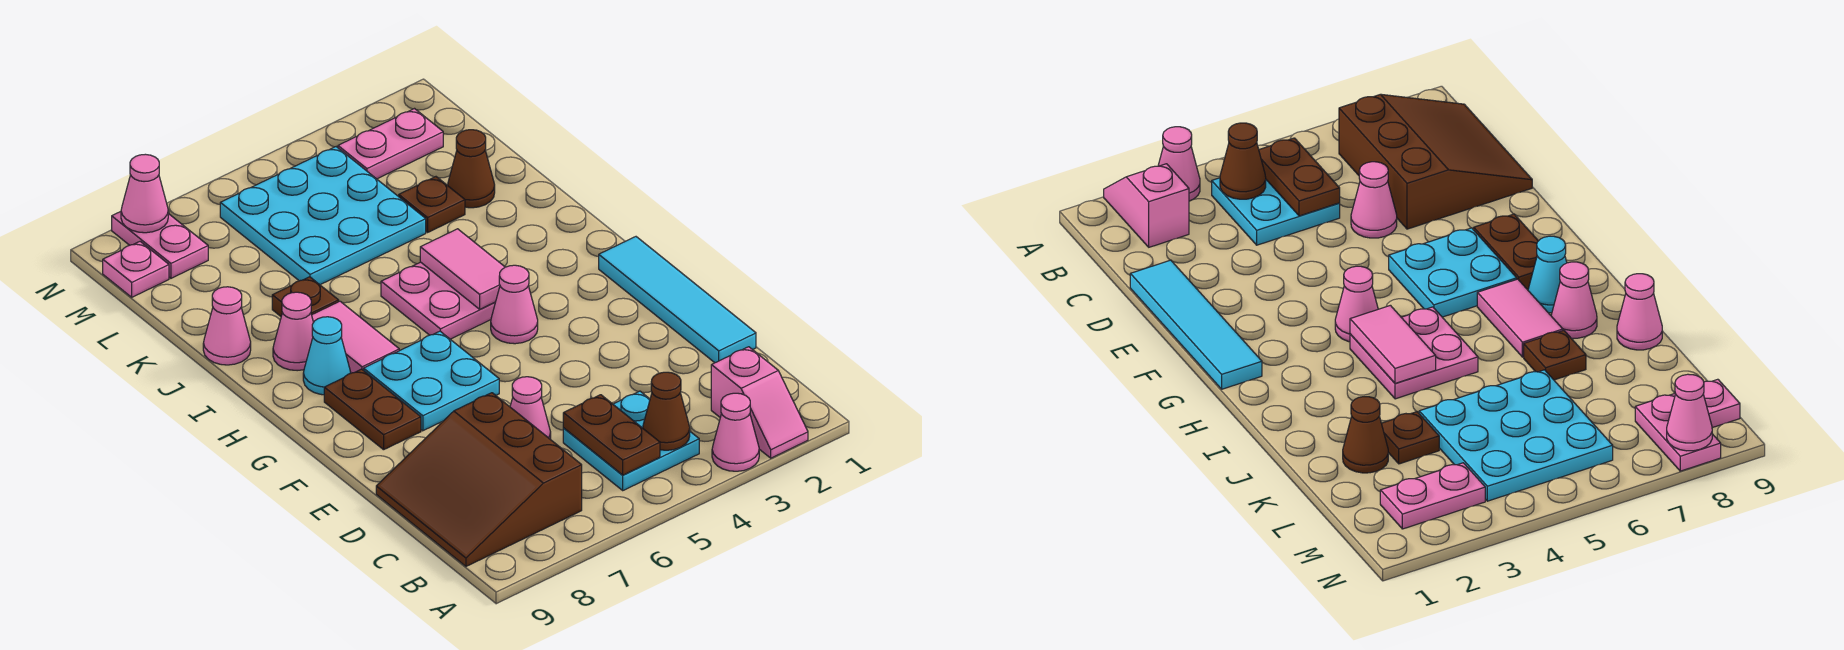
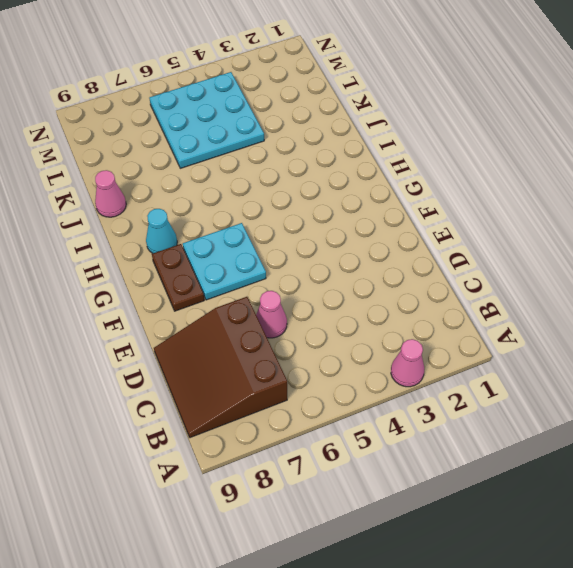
none -> pink 1x2 slope [711,347,808,458]
none -> cyan 2x2 plate [563,391,699,490]
none -> cyan 1x4 tile [599,237,756,363]

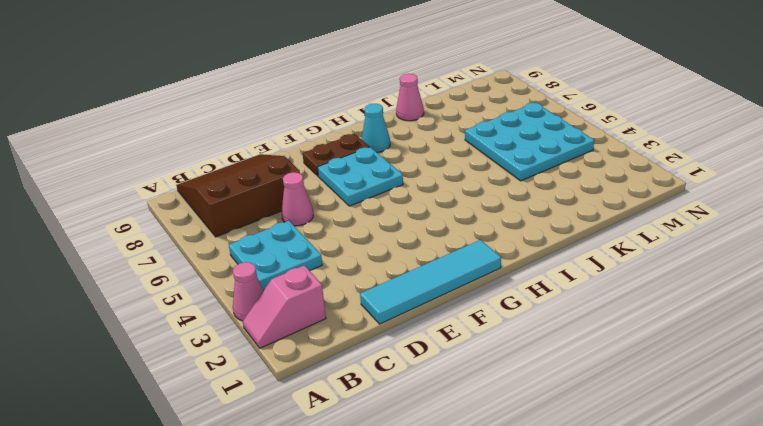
none -> pink 1x1 cone [491,265,538,344]
none -> pink 2x2 plate [381,262,495,339]
none -> pink 1x2 tile [312,301,399,373]

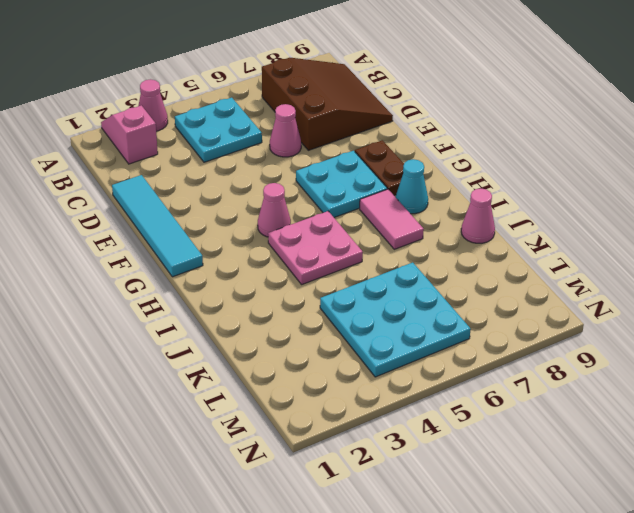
none -> pink 1x1 cone [273,292,314,371]
none -> brown 1x1 plate [272,277,339,316]
none -> brown 1x1 cone [448,130,495,208]

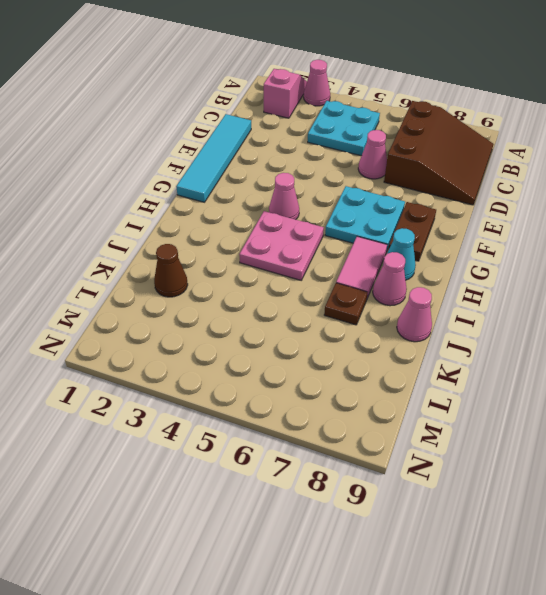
none -> brown 1x1 plate [399,177,465,232]
none -> cyan 3x3 plate [220,147,426,285]
none -> pink 1x2 plate [338,109,443,179]

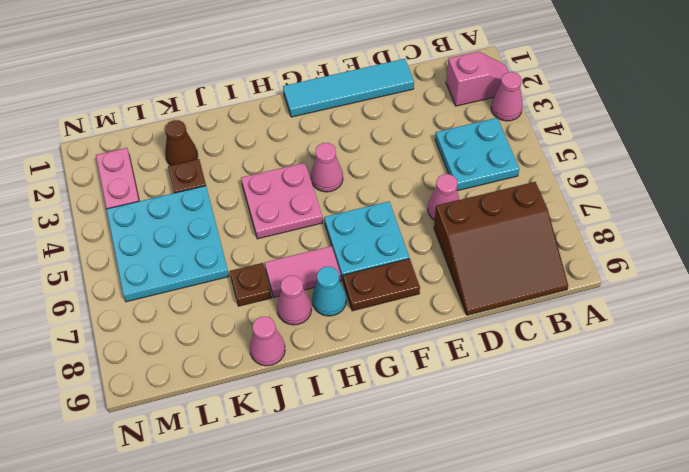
none -> pink 1x2 plate [112,212,208,278]
none -> pink 1x1 plate [103,242,169,297]
none -> brown 1x1 cone [643,372,690,450]

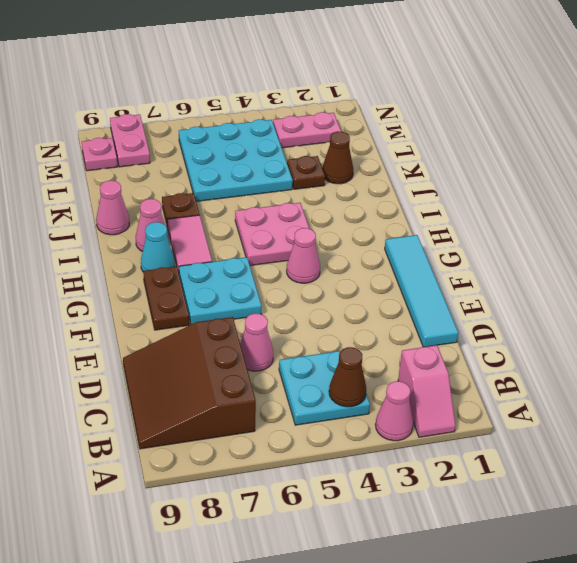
none -> brown 1x2 plate [563,395,660,475]
none -> pink 1x2 tile [420,229,505,309]
none -> pink 1x1 cone [121,154,168,233]

